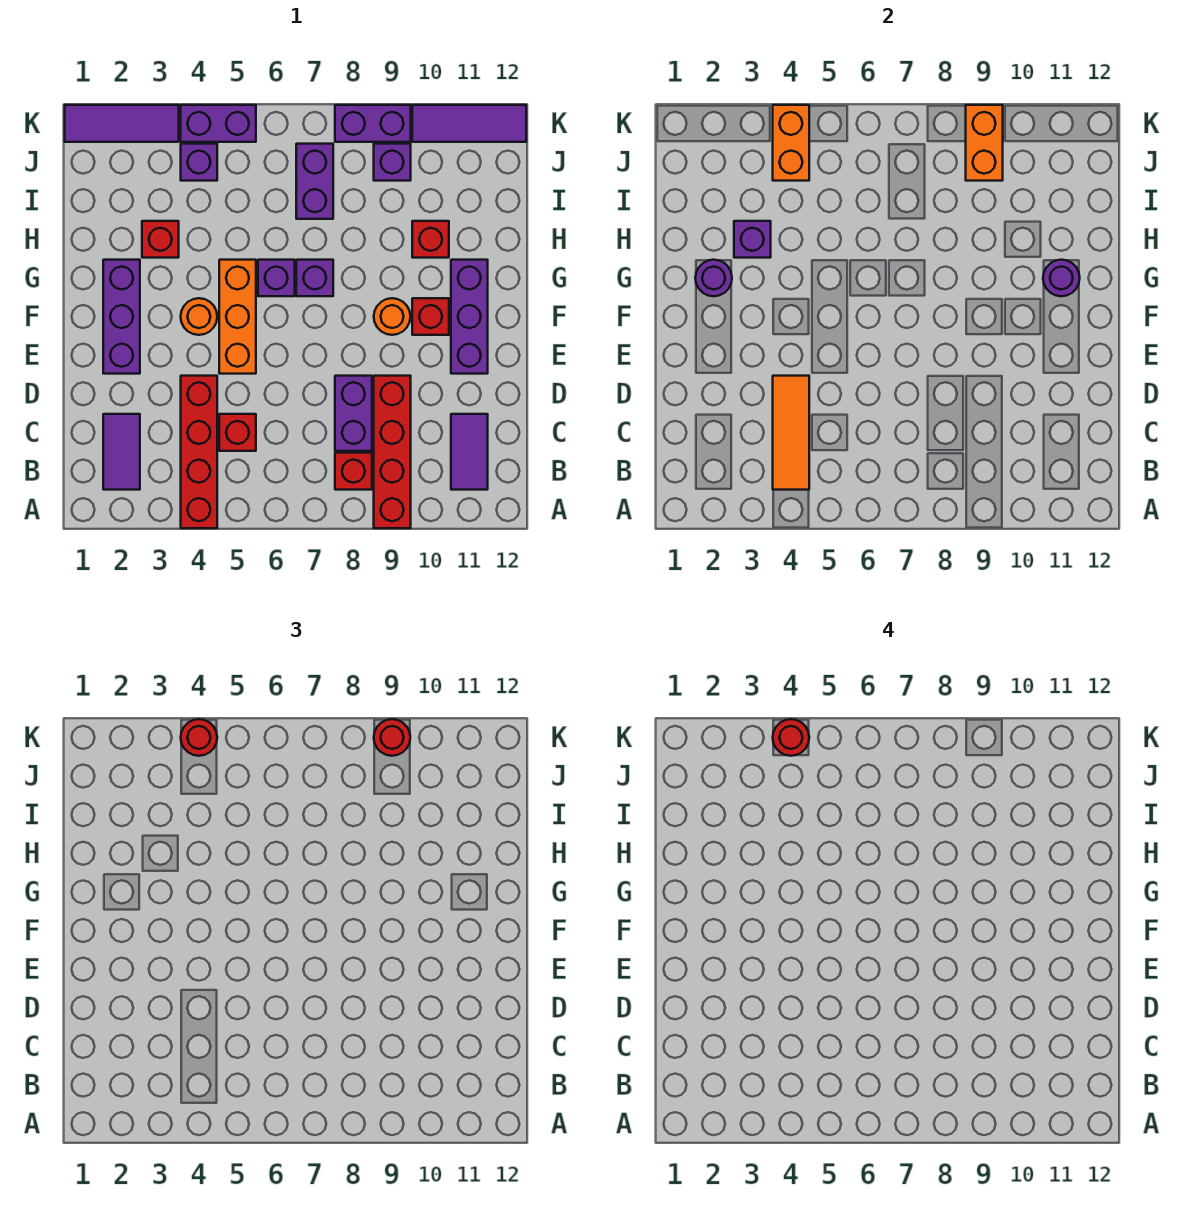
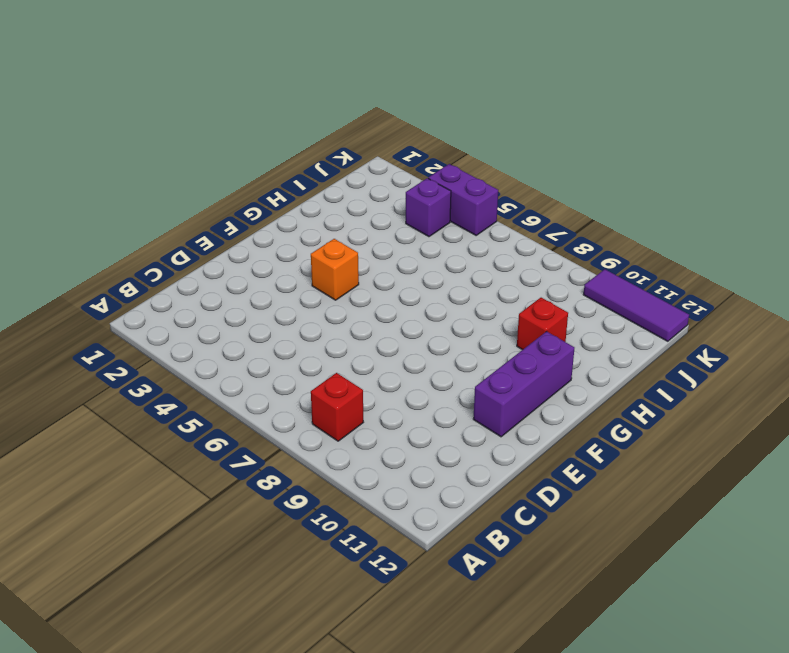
orange 1x1 brick [311,239,359,300] -> orange 1x1 round brick [181,298,217,335]
none -> red 1x4 brick [181,376,217,528]
none -> red 1x4 brick [374,376,411,528]
none -> purple 1x2 tile [103,414,140,490]
none -> purple 1x2 tile [451,414,488,490]

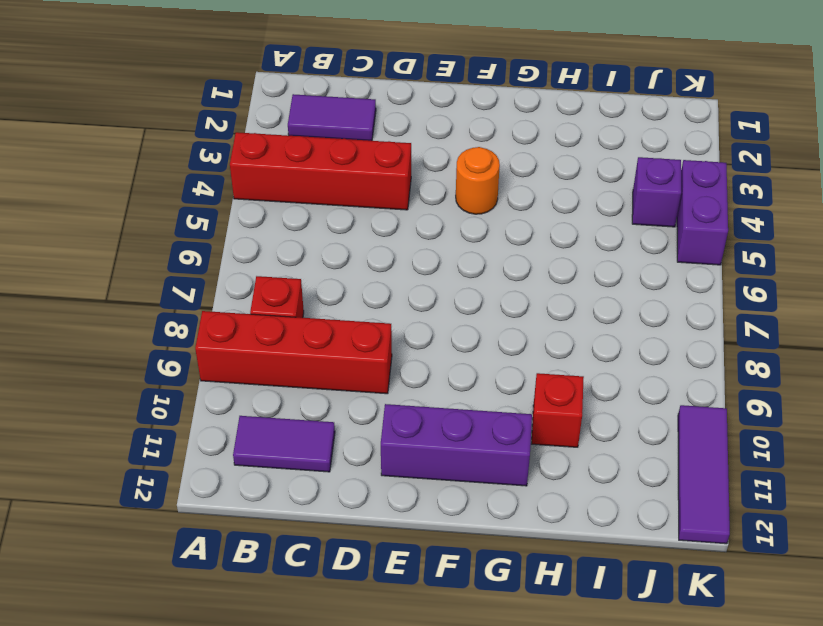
none -> red 1x1 brick [219,414,256,451]
none -> purple 1x2 brick [335,376,372,451]
none -> purple 1x3 brick [103,260,140,374]
none -> orange 1x3 brick [219,260,256,374]

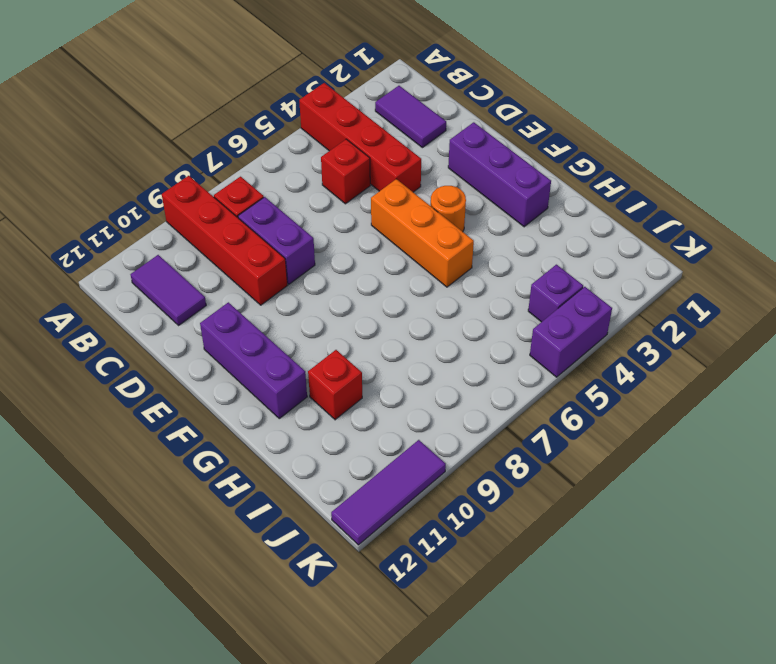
none -> orange 1x1 round brick [374,298,410,335]
none -> red 1x1 brick [412,298,449,335]
none -> purple 1x1 brick [258,260,295,296]
none -> purple 1x1 brick [296,260,333,296]

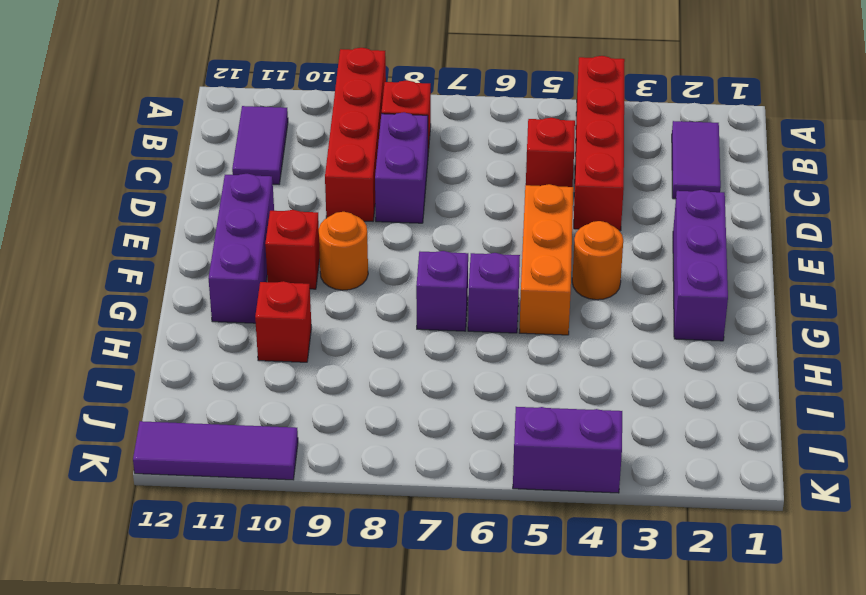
none -> red 1x1 brick [142,221,179,258]
none -> purple 1x2 brick [296,144,333,219]
none -> purple 1x1 brick [181,144,217,181]
none -> purple 1x1 brick [374,144,411,181]

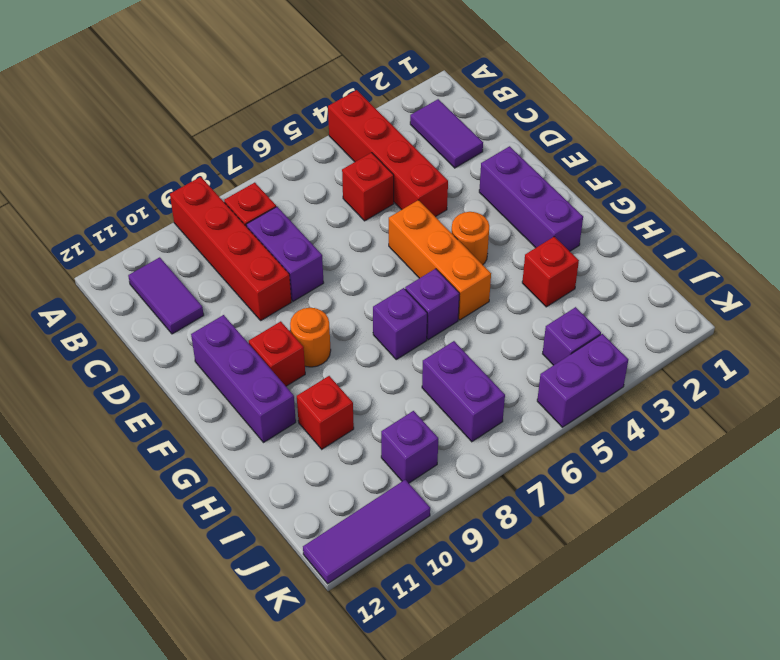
none -> purple 1x3 tile [65,105,179,142]
none -> purple 1x2 brick [335,105,411,142]
none -> orange 1x3 tile [773,376,809,490]
none -> purple 1x1 round brick [695,260,732,296]

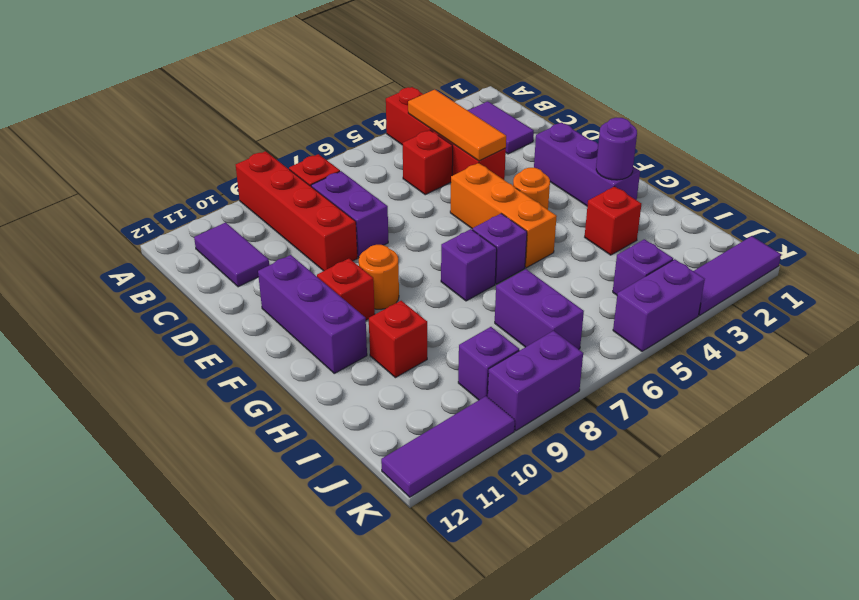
none -> purple 1x1 round brick [1043,260,1080,296]
none -> purple 1x1 brick [734,221,771,258]
none -> orange 1x2 brick [773,105,809,181]
none -> orange 1x2 brick [966,105,1003,181]

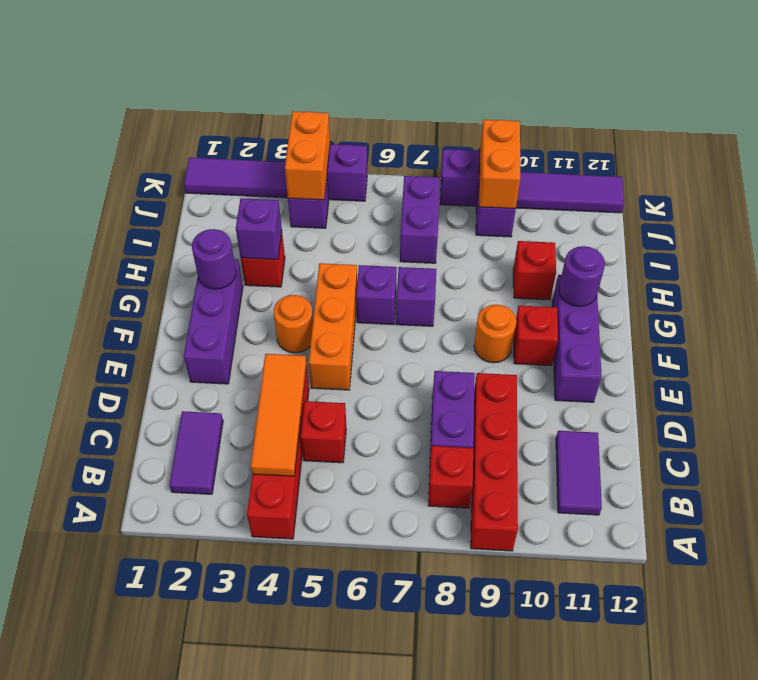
none -> red 1x1 round brick [181,719,217,756]
none -> red 1x1 round brick [374,719,410,756]
none -> red 1x1 round brick [773,719,809,756]

